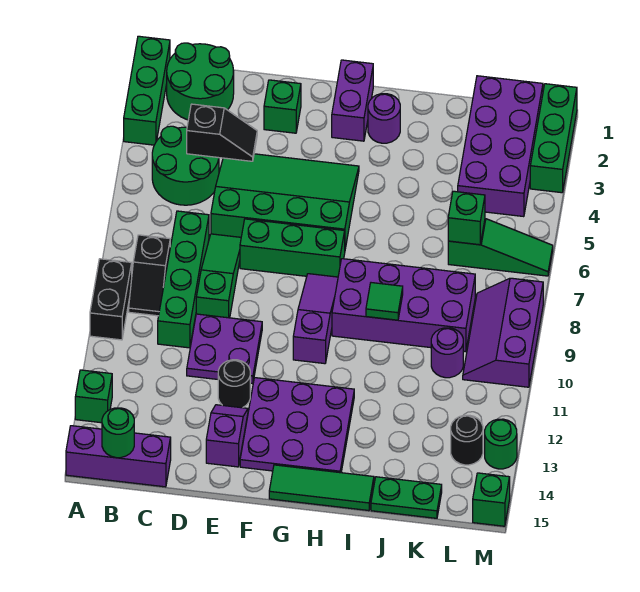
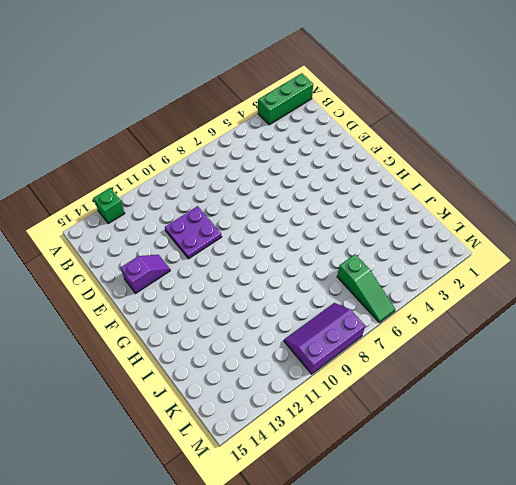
none -> black 1x2 brick [90,259,132,340]
none -> purple 1x3 brick [66,426,171,487]
none -> green 2x2 round brick [167,43,234,120]
none -> green 2x2 round brick [152,126,219,205]

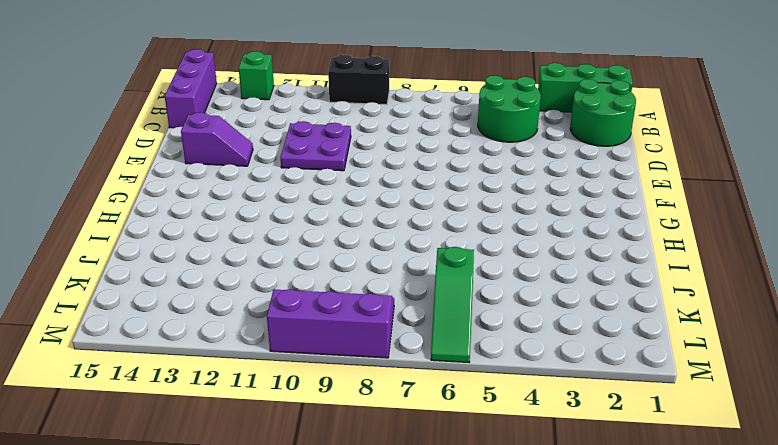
none -> black 1x2 slope [129,235,170,316]
none -> green 1x4 brick [158,211,209,348]
none -> green 3x4 slope [211,154,359,249]
none -> green 1x3 slope [196,234,241,318]

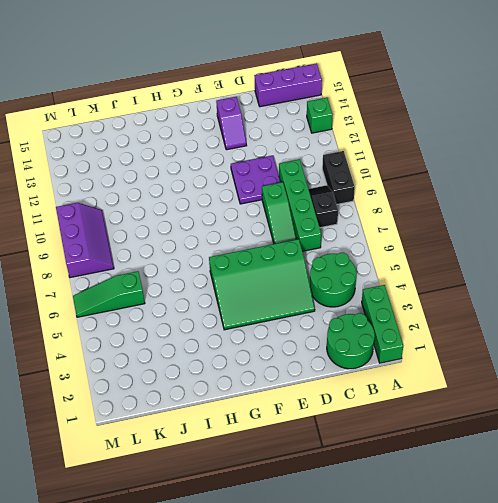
none -> green 1x1 brick [264,80,301,133]
none -> green 1x3 brick [240,219,345,277]
none -> black 1x1 round brick [218,360,250,408]
none -> purple 3x3 plate [240,378,354,473]

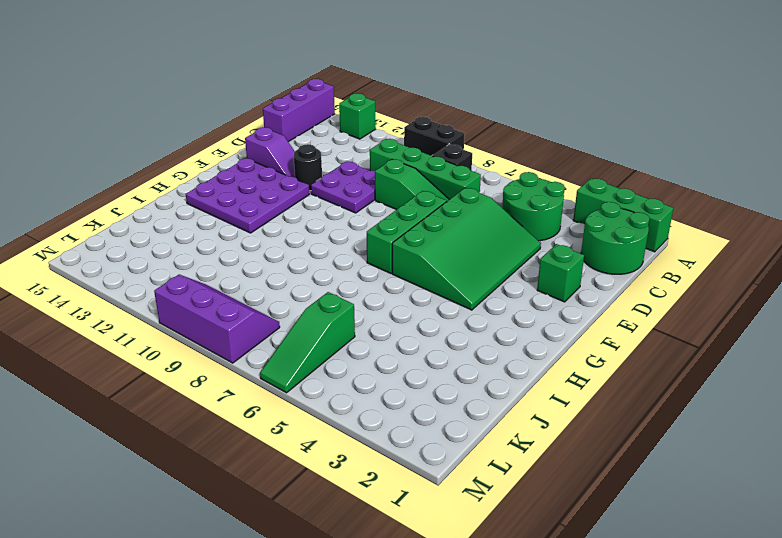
none -> purple 1x2 brick [332,60,373,141]
none -> purple 1x3 slope [293,274,338,364]
none -> green 1x3 tile [269,465,374,511]
none -> purple 1x1 round brick [368,94,400,143]

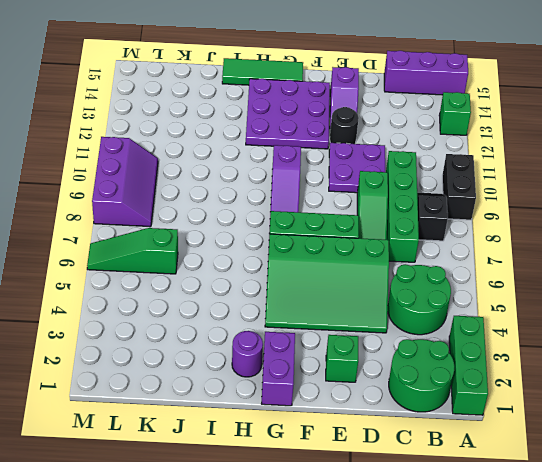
none -> purple 2x4 brick [332,259,475,352]
none -> green 1x2 plate [371,477,442,518]
none -> purple 2x4 brick [458,76,543,217]
none -> purple 1x1 round brick [431,328,463,378]

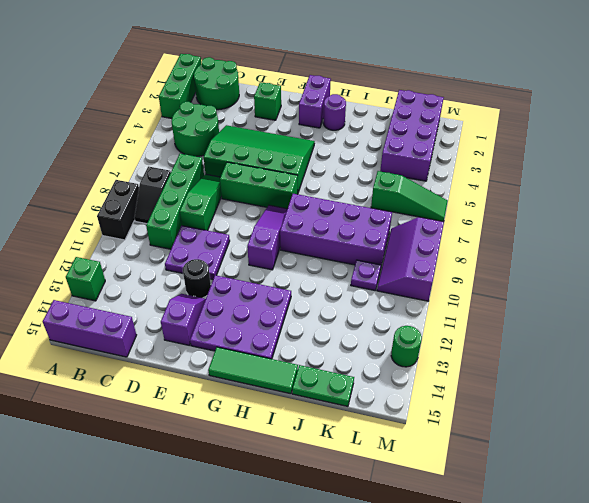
purple 1x1 plate [351,260,381,290] -> purple 1x1 round brick [431,328,463,378]
none -> black 1x1 round brick [451,415,483,465]
none -> green 1x3 brick [530,84,577,193]
none -> green 1x1 brick [473,473,510,526]
none -> green 1x1 round brick [102,408,134,458]

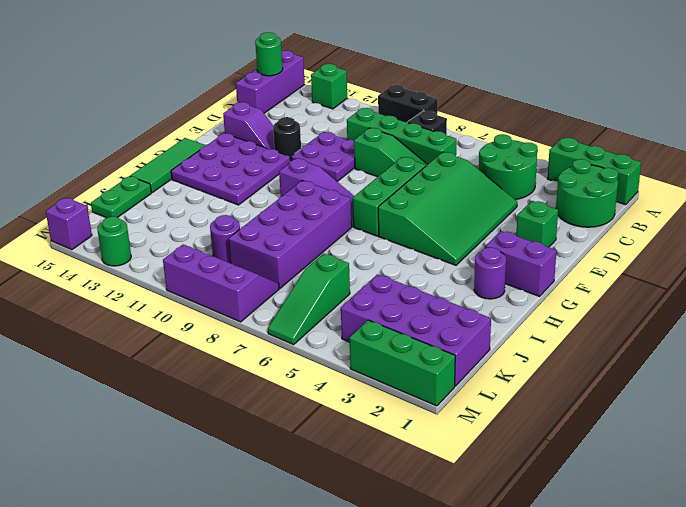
purple 1x1 brick [46,197,92,250] -> green 1x1 brick [473,473,510,526]
none -> black 1x1 round brick [451,415,483,465]
none -> black 1x2 slope [187,104,257,161]
none -> green 1x1 tile [366,283,403,320]
none -> green 1x1 brick [448,191,485,245]

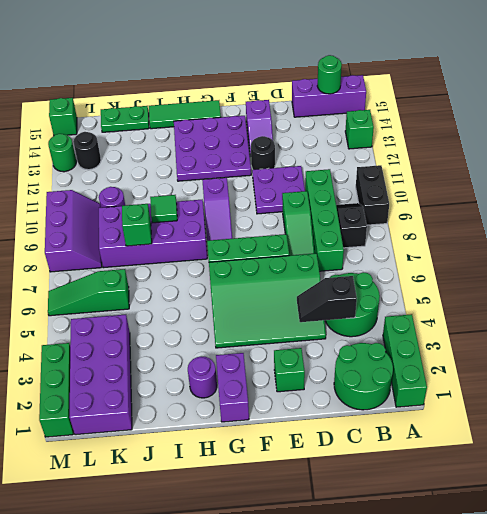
green 1x1 brick [122,204,152,246] -> green 1x1 brick moved to [448,191,485,245]

